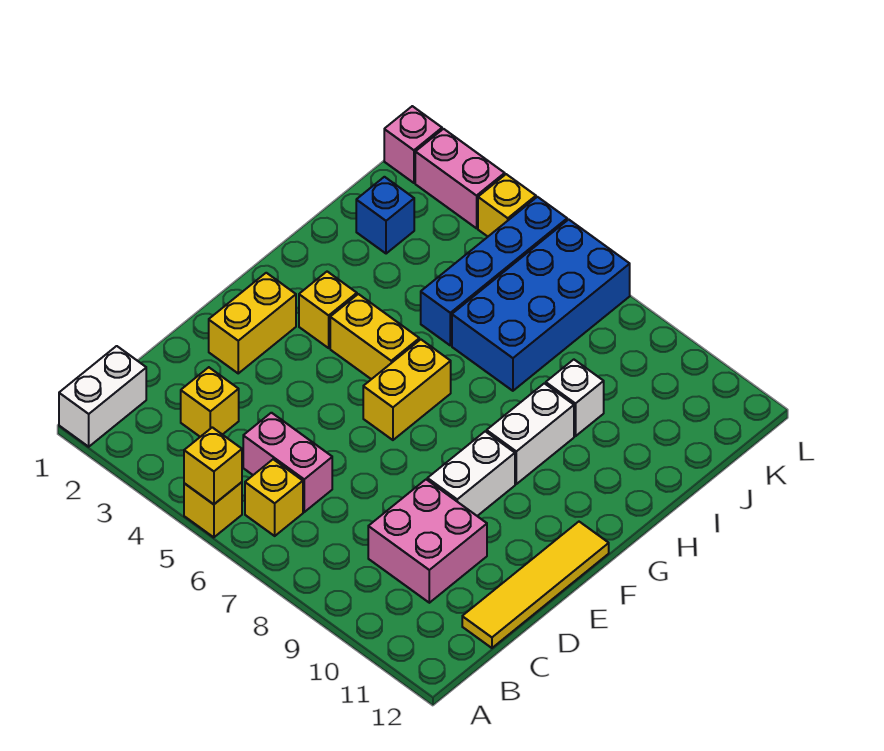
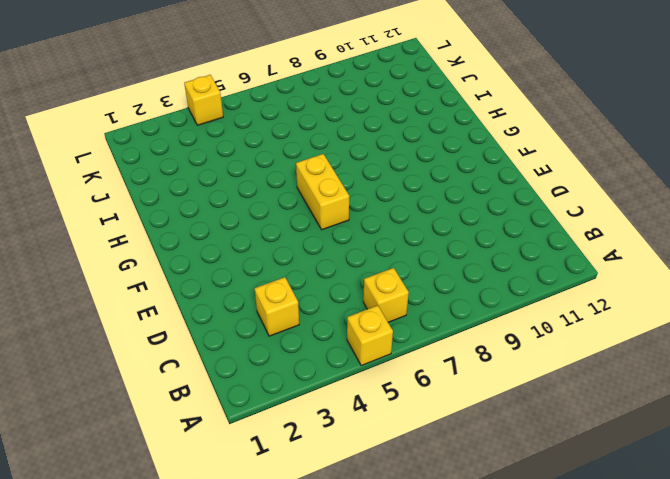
none -> white 1x2 brick [59,346,146,447]
none -> pink 1x2 brick [243,413,332,512]
none -> pink 2x2 brick [368,479,487,603]

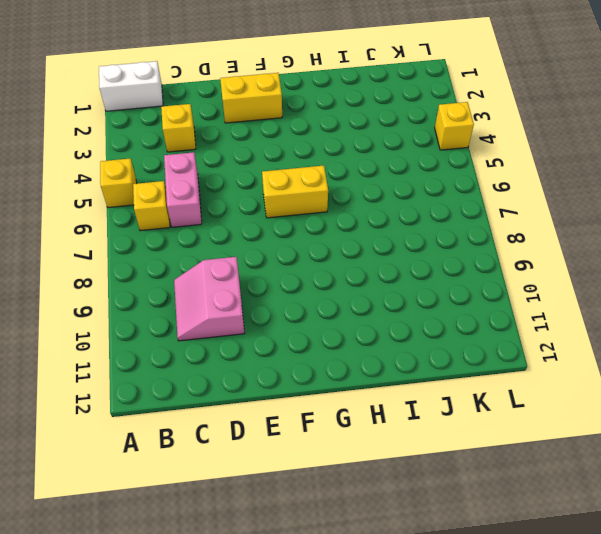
pink 2x2 slope [174,257,245,341] -> pink 2x2 brick [368,479,487,603]
none -> yellow 1x4 tile [462,522,609,648]
none -> white 1x2 brick [427,431,515,516]
none -> yellow 1x1 brick [299,272,357,348]

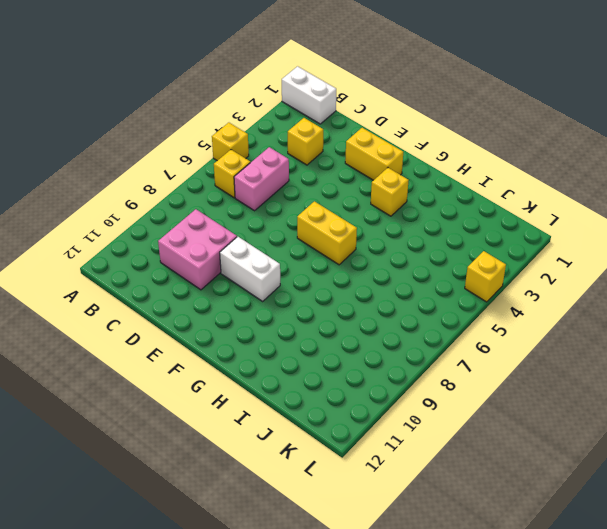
none -> yellow 1x4 tile [462,522,609,648]
none -> yellow 1x2 brick [330,294,419,379]
none -> white 1x2 brick [487,383,574,484]

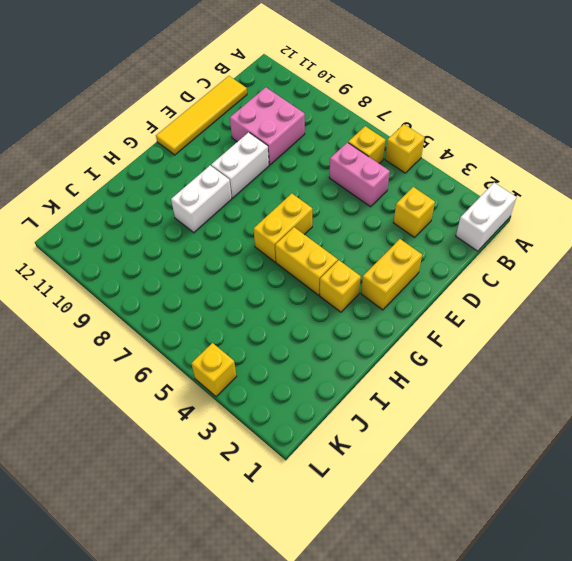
none -> blue 1x4 brick [421,197,567,345]
none -> blue 2x4 brick [452,219,630,391]
none -> white 1x1 brick [546,360,604,436]

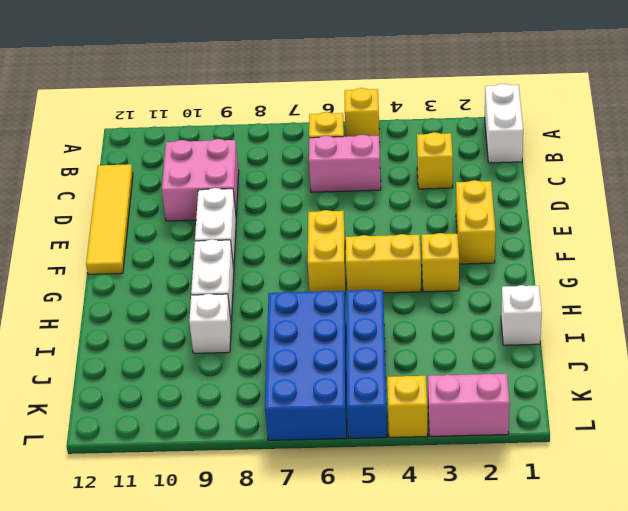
white 1x1 brick [501,285,542,345] -> none
none -> blue 1x1 brick [356,177,414,254]
none -> pink 1x1 brick [384,106,442,183]
none -> yellow 1x1 brick [184,427,242,504]

